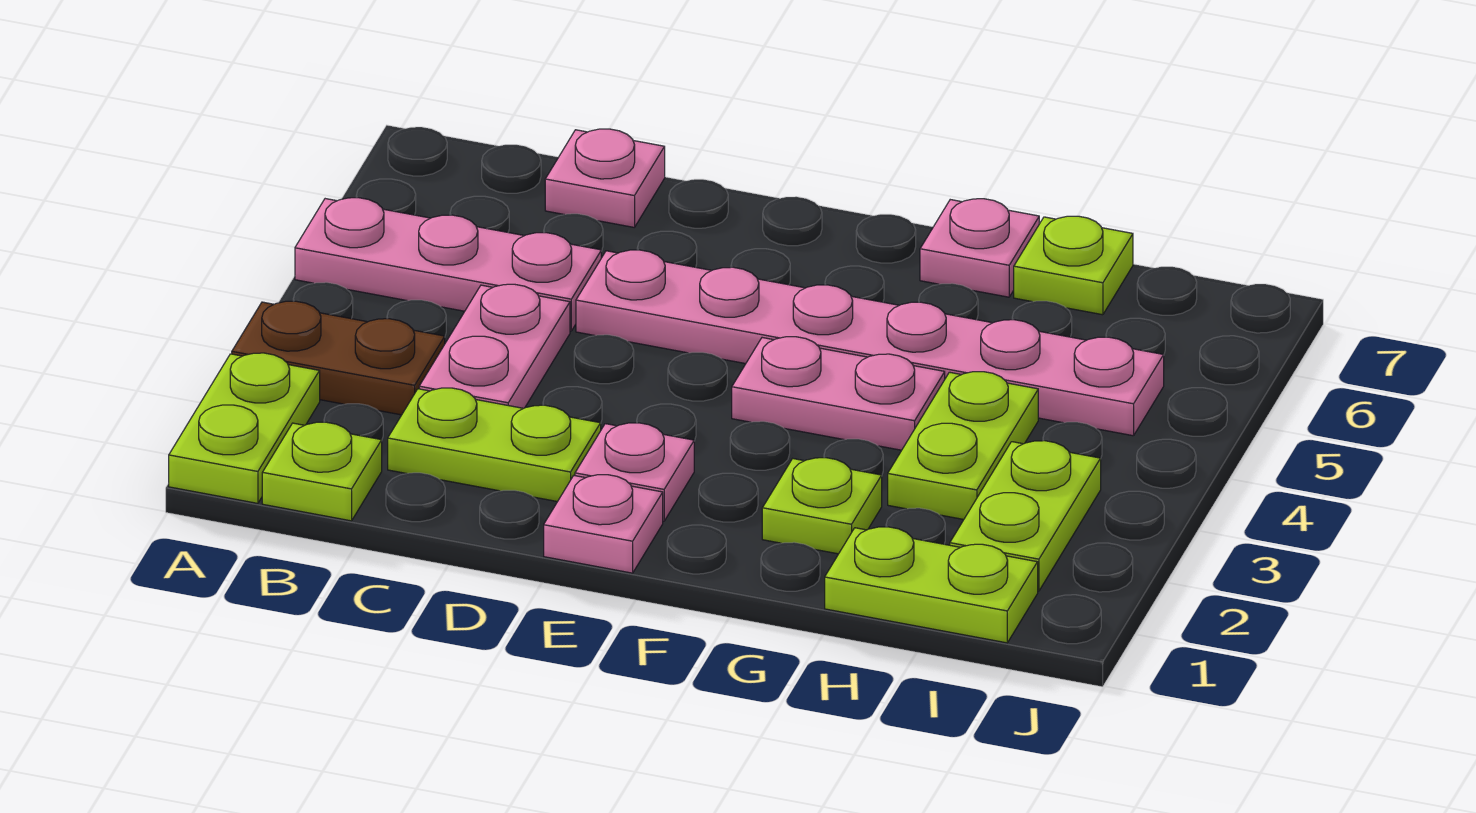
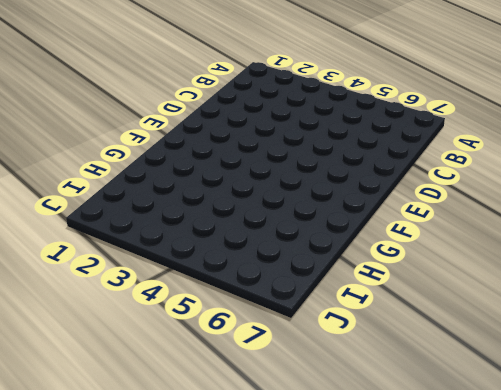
none -> lime 1x2 plate [169,353,320,503]
none -> brown 1x2 plate [232,301,445,415]
none -> pink 1x3 plate [295,198,601,331]

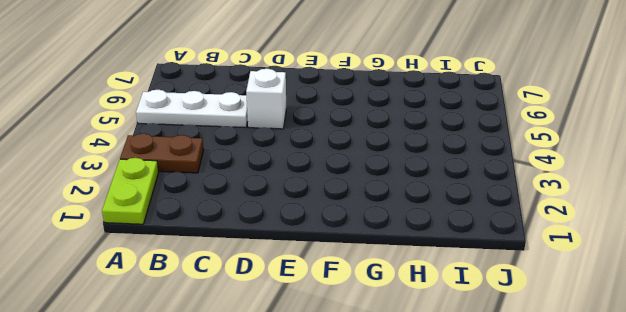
white 1x3 plate [136,90,248,128] -> pink 1x3 plate [295,198,601,331]
white 1x1 brick [246,69,286,129] -> pink 1x6 plate [576,250,1164,436]
none -> lime 1x1 plate [262,422,382,521]
none -> lime 1x2 plate [388,388,601,502]
none -> pink 1x2 plate [419,284,570,408]

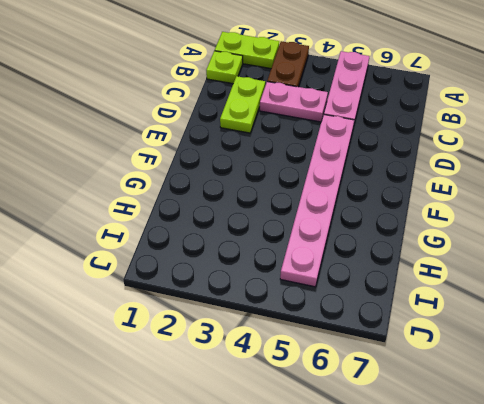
none -> pink 1x1 plate [545,129,665,227]
none -> pink 1x1 plate [544,475,663,573]
none -> pink 1x1 plate [575,423,694,521]

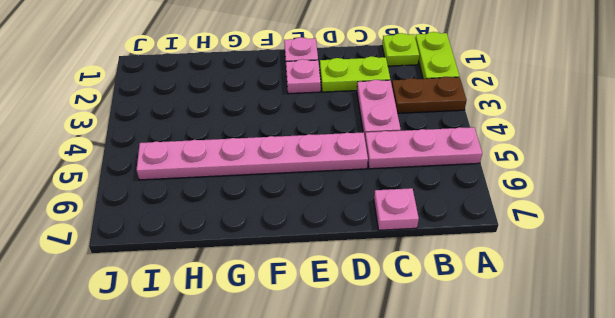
none -> pink 1x2 plate [732,337,945,450]
none -> lime 1x1 plate [762,458,882,554]
none -> pink 1x1 plate [920,199,1039,297]

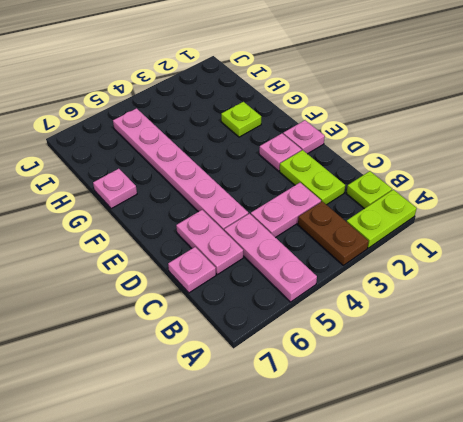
pink 1x2 plate [176,210,243,275] -> pink 1x2 plate moved to [732,337,945,450]
none -> lime 1x2 plate [825,527,1038,643]
none -> lime 1x2 plate [888,372,1038,519]
none -> lime 1x1 plate [1014,216,1133,315]

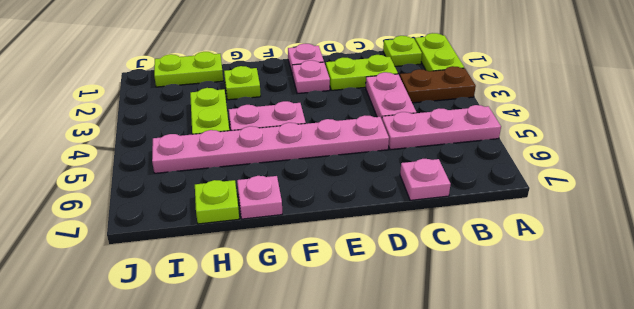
none -> lime 1x2 plate [950,441,1101,591]

